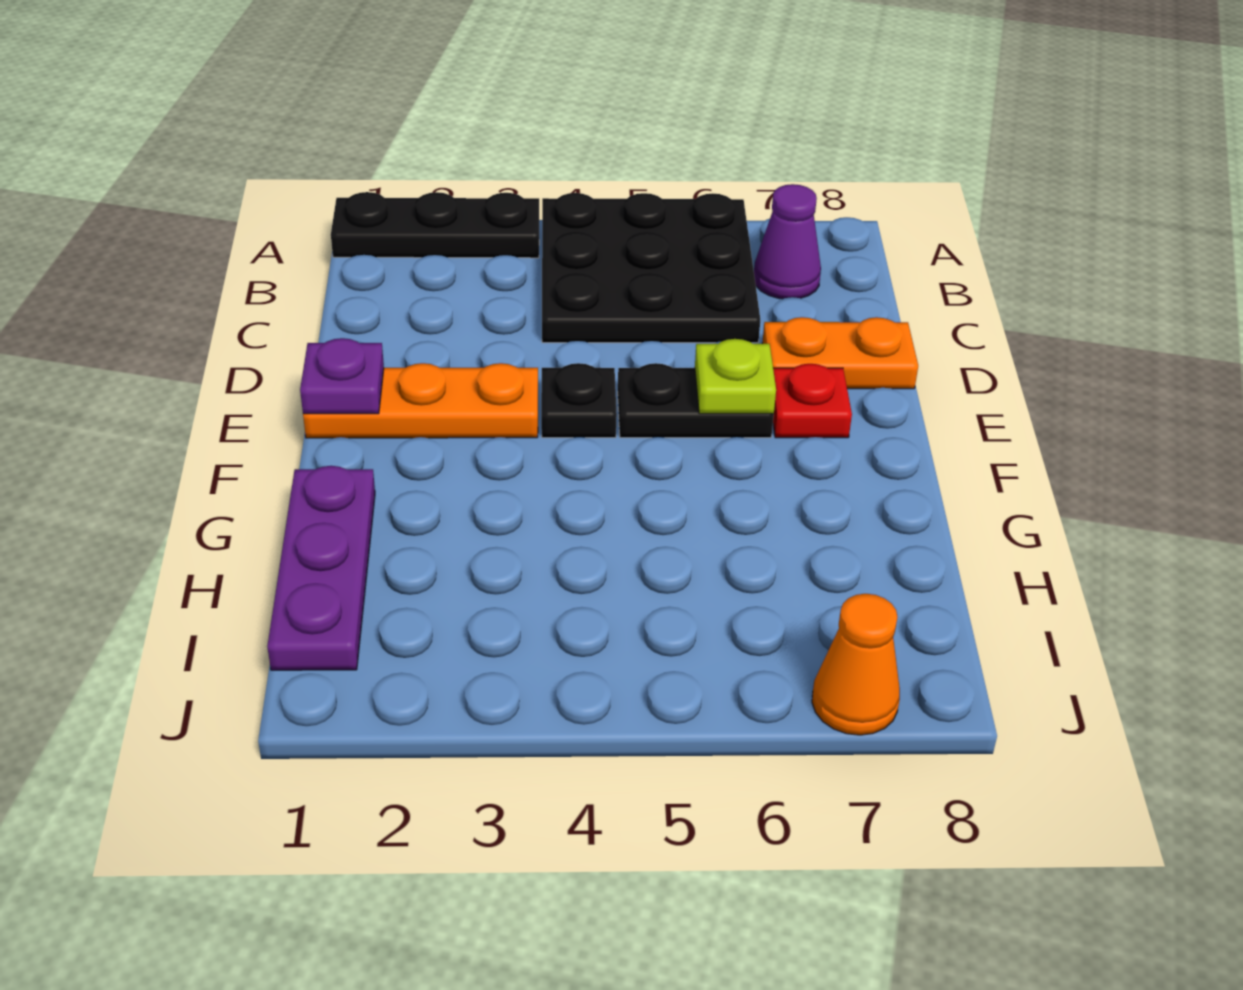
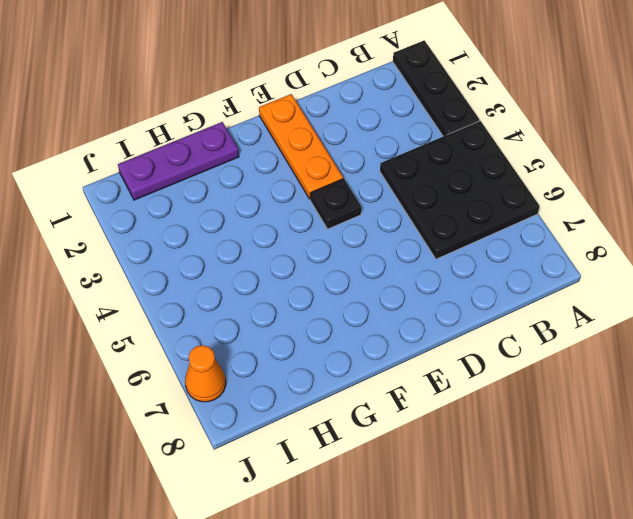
none -> purple 1x1 cone [754,184,821,299]
none -> orange 1x2 plate [762,317,918,389]
none -> black 1x2 plate [618,363,774,438]

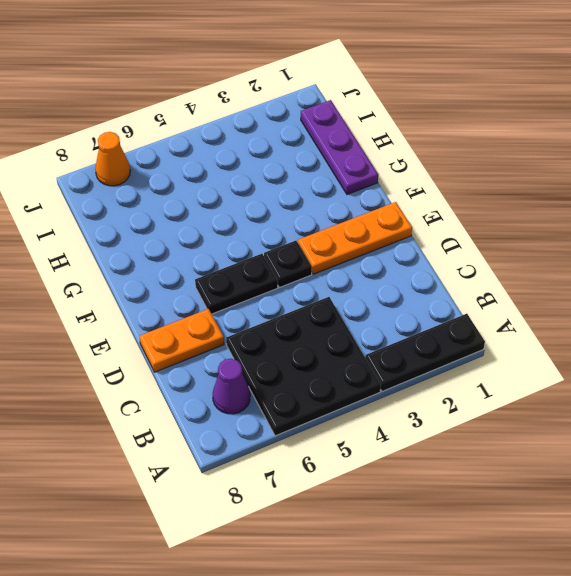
none -> red 1x1 plate [773,364,852,438]
none -> purple 1x1 plate [300,338,384,414]
none -> lime 1x1 plate [695,339,776,414]

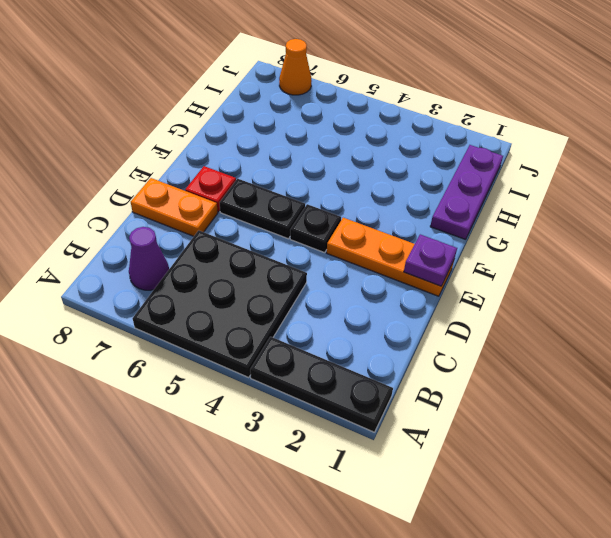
none -> lime 1x1 plate [695,339,776,414]

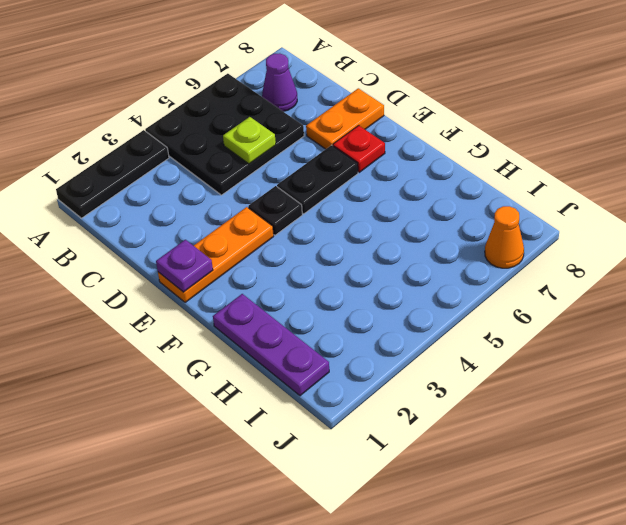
lime 1x1 plate [223,117,276,164] -> lime 1x1 plate moved to [695,339,776,414]

